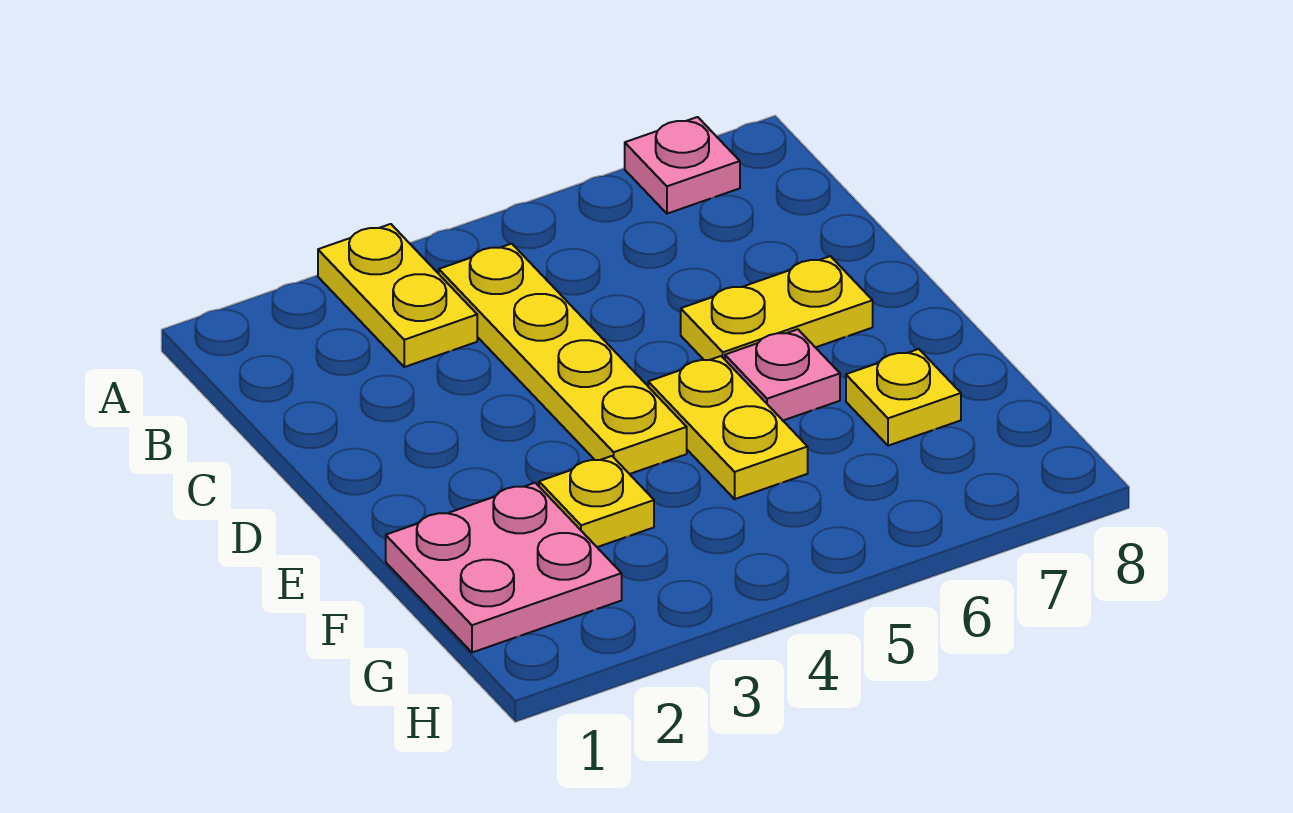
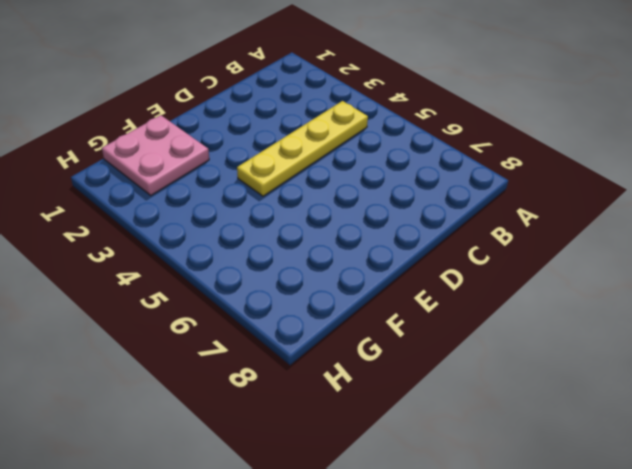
none -> yellow 1x2 plate [318,224,477,367]
none -> pink 1x1 plate [625,117,740,214]

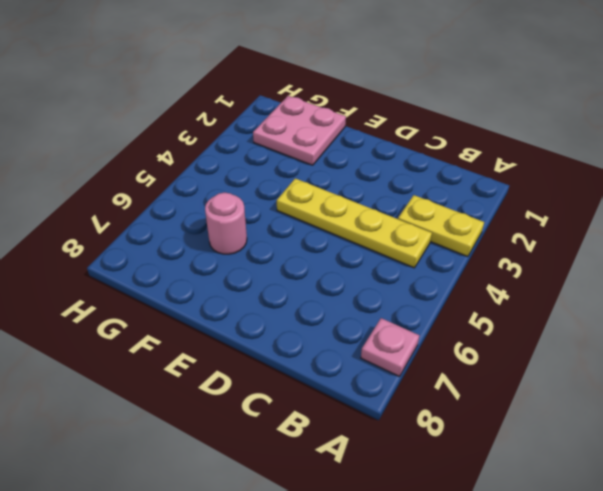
pink 1x1 round brick [205,192,247,254] -> none
none -> yellow 1x2 plate [681,256,873,360]
none -> yellow 1x2 plate [648,356,808,499]

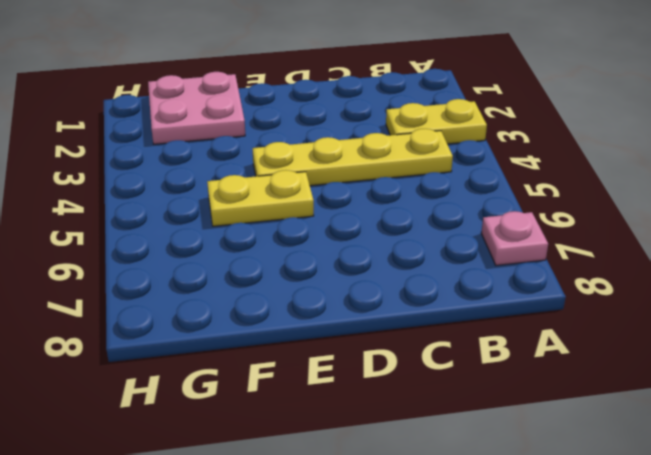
none -> yellow 1x2 plate [681,256,873,360]
none -> pink 1x1 plate [725,329,840,420]

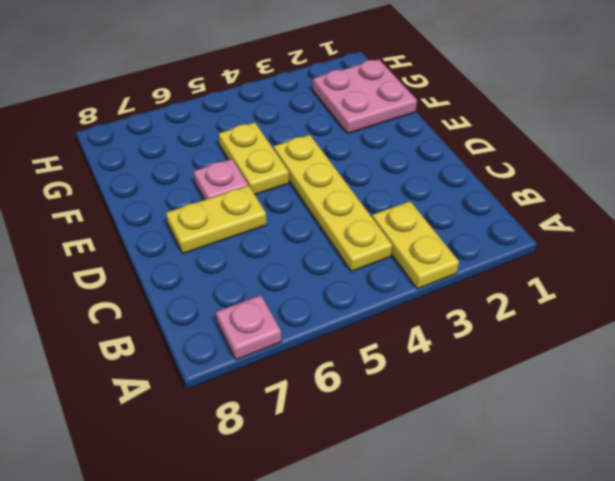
none -> yellow 1x1 plate [539,456,654,547]
none -> yellow 1x1 plate [846,349,961,446]

